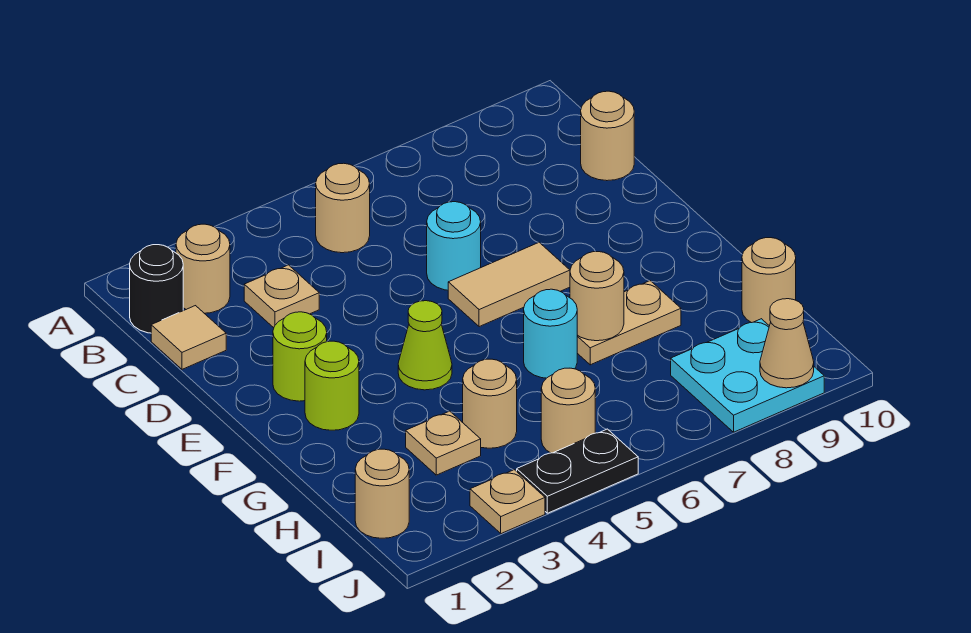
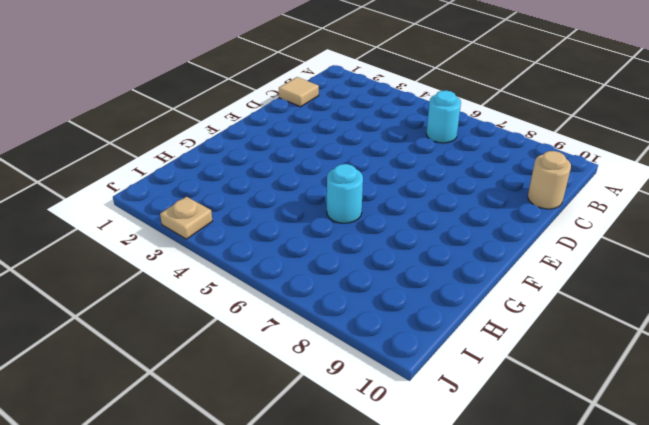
cyan 1x1 round brick [426,90,461,143] -> cyan 1x1 round brick moved to [427,202,481,290]
none -> black 1x1 round brick [130,245,183,333]
none -> tan 1x1 round brick [176,224,230,313]
none -> tan 1x1 round brick [316,163,370,253]

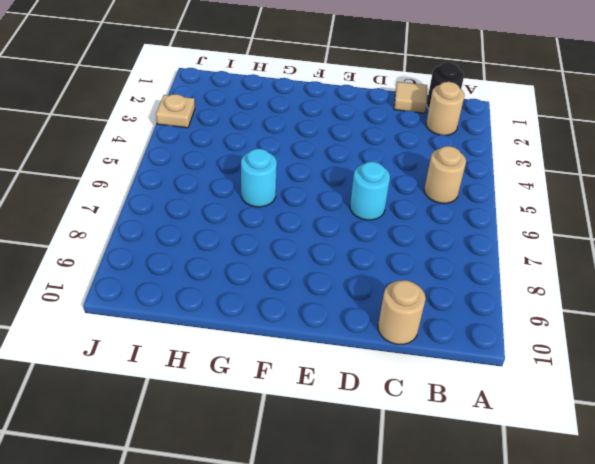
none -> tan 1x1 plate [244,265,319,328]
none -> lime 1x1 round brick [273,312,327,401]
none -> tan 1x2 tile [448,242,570,327]

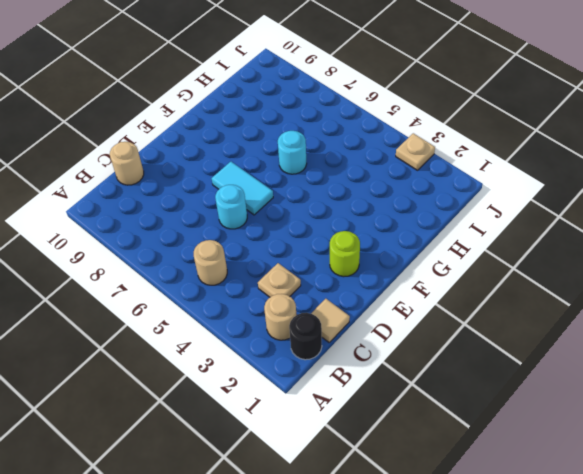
cyan 1x2 tile [212,162,273,215] -> tan 1x2 tile [448,242,570,327]
none -> lime 1x1 round brick [305,341,359,430]
none -> lime 1x1 cone [398,301,452,390]
none -> tan 1x2 plate [577,281,681,365]

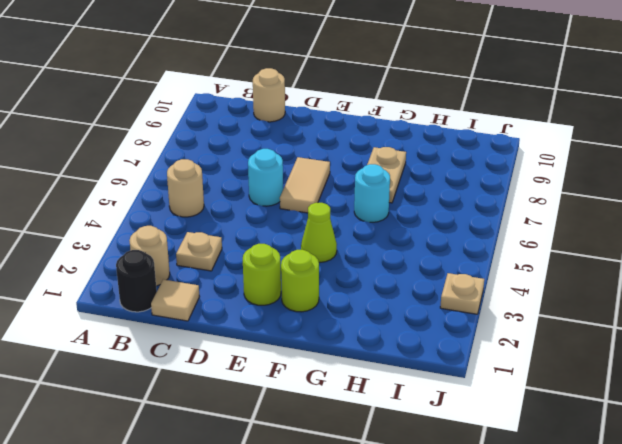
none -> tan 1x1 plate [406,411,481,475]
none -> tan 1x1 round brick [463,359,517,448]
none -> tan 1x1 round brick [742,238,796,326]

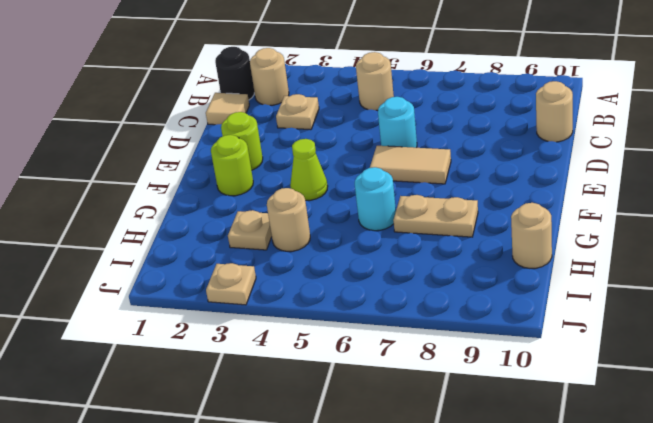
none -> tan 1x1 round brick [355,449,409,538]
none -> tan 1x1 round brick [541,368,595,453]
none -> cyan 2x2 plate [671,319,824,432]

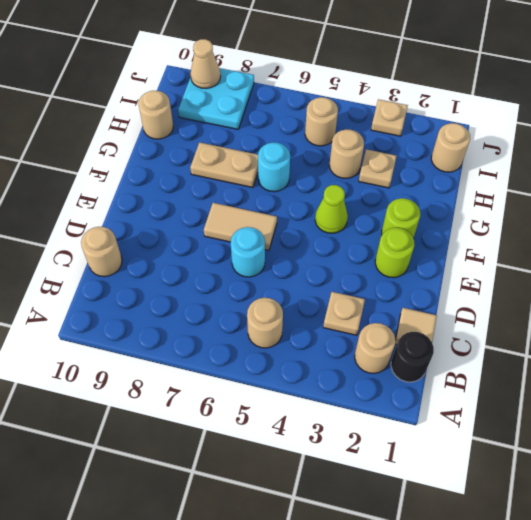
none -> black 1x2 plate [517,429,638,513]
none -> tan 1x1 round brick [570,252,624,341]

